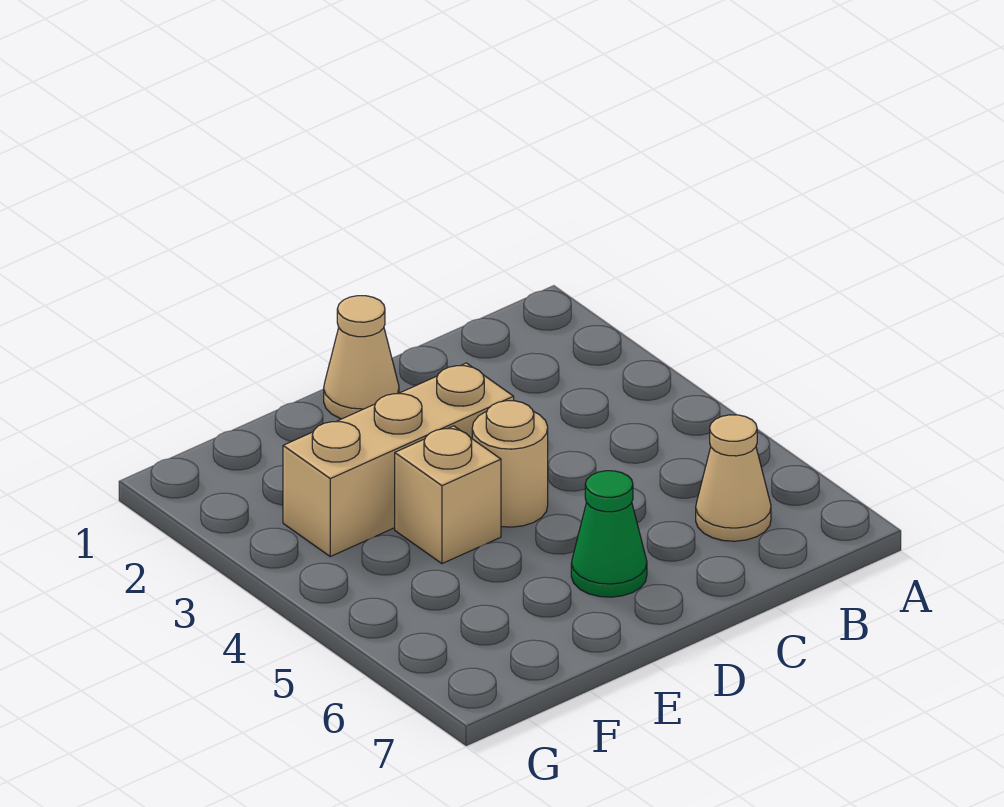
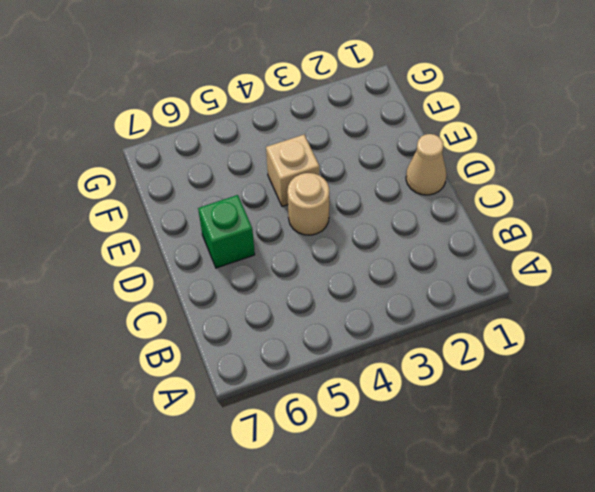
green 1x1 brick [198,195,255,268] -> green 1x1 cone [571,471,647,597]
none -> tan 1x1 cone [696,415,771,541]
none -> tan 1x3 brick [283,363,514,556]

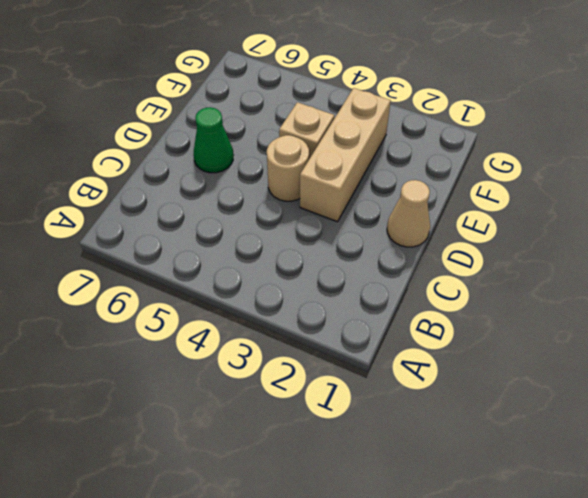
none -> tan 1x1 cone [696,415,771,541]

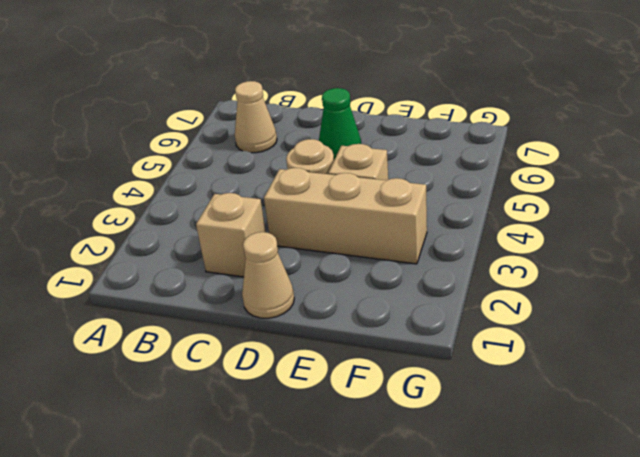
tan 1x1 brick [196,193,266,277] -> none

